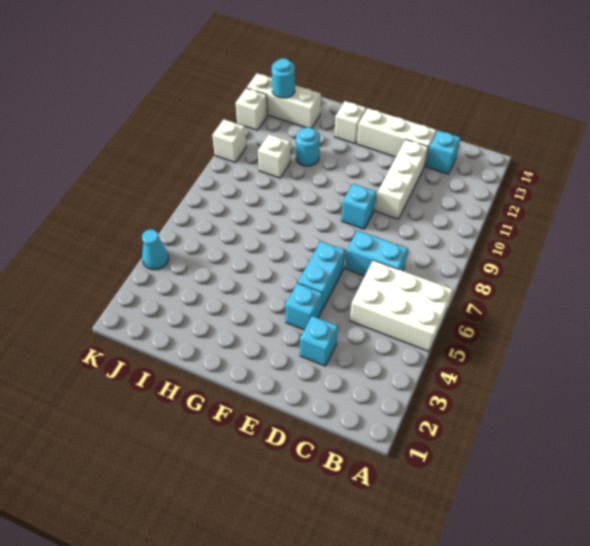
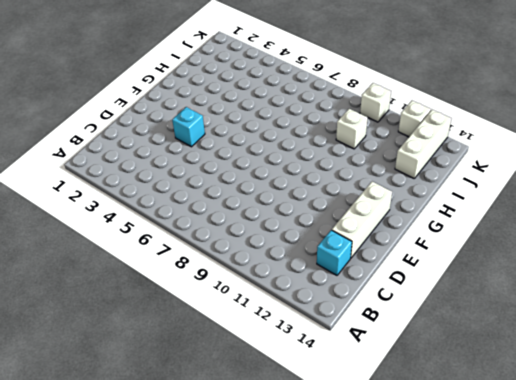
none -> white 2x3 brick [350,260,453,351]
none -> cyan 1x2 brick [345,230,408,276]
none -> cyan 1x1 brick [300,316,338,366]

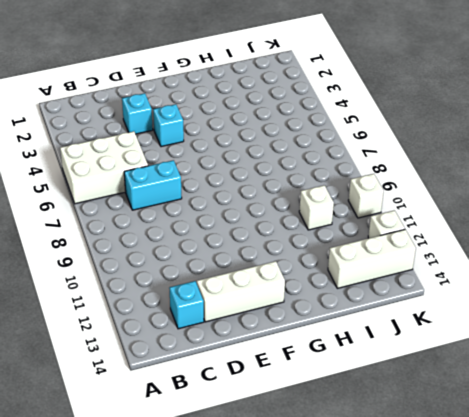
none -> white 1x3 brick [375,139,428,219]
none -> cyan 1x2 brick [298,241,345,309]
none -> cyan 1x1 brick [341,184,376,229]

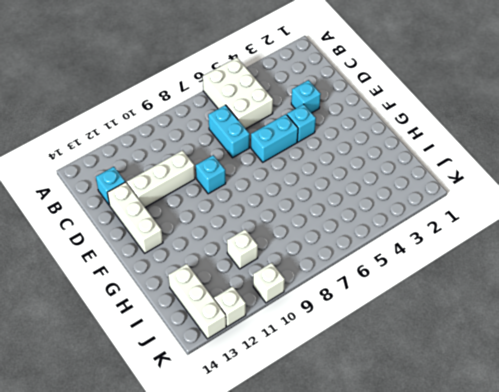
none -> white 1x1 brick [334,101,366,144]
none -> cyan 1x1 round brick [296,127,320,166]
none -> cyan 1x1 cone [142,229,169,270]

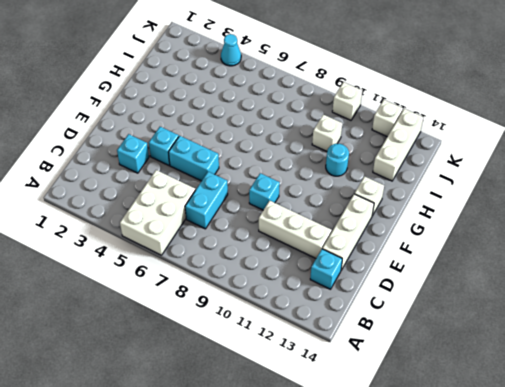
none -> cyan 1x1 round brick [272,58,295,98]

